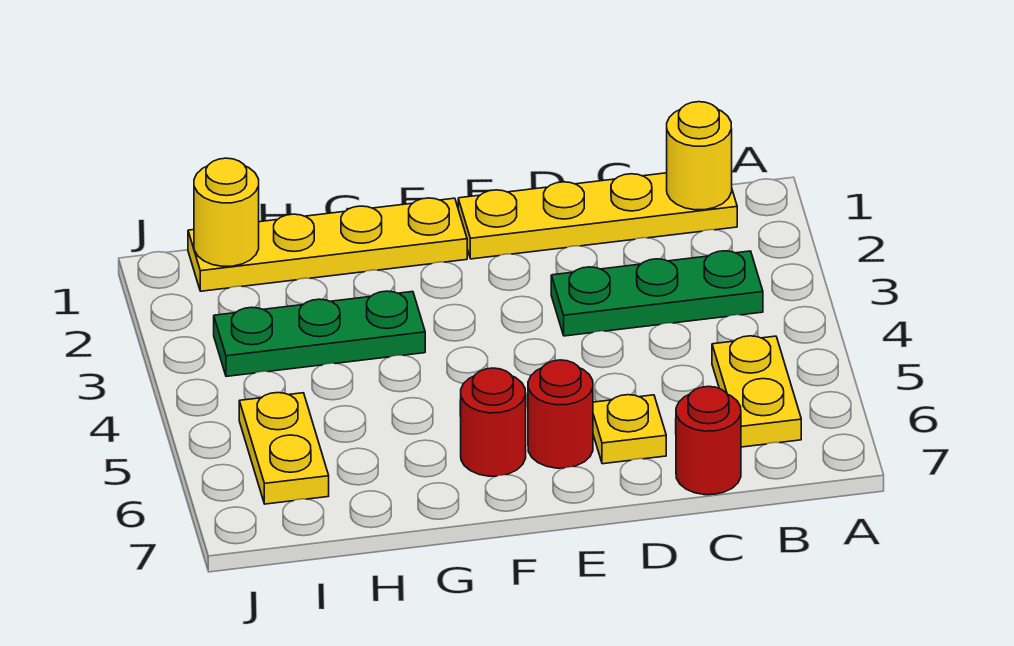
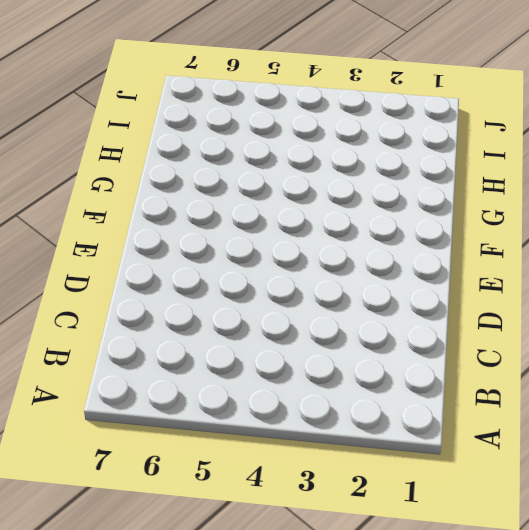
none -> yellow 1x4 plate [458,173,737,259]
none -> green 1x3 plate [551,251,763,336]
none -> yellow 1x2 plate [712,336,801,447]

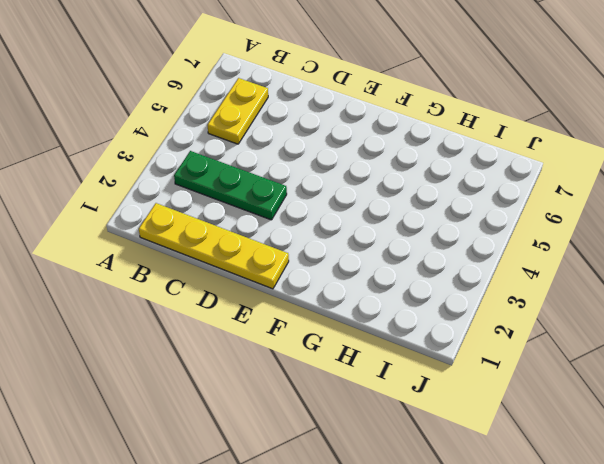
none -> red 1x1 round brick [676,386,741,495]
none -> yellow 1x1 plate [593,395,666,464]
none -> red 1x1 round brick [528,360,593,468]

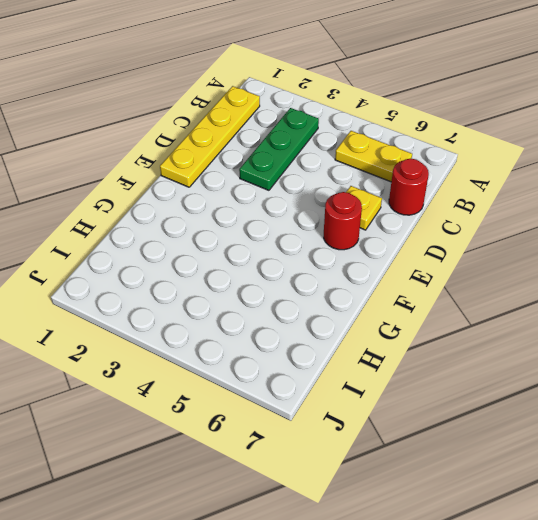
none -> yellow 1x4 plate [188,198,467,291]
none -> red 1x1 round brick [461,368,526,476]
none -> green 1x3 plate [214,291,425,376]

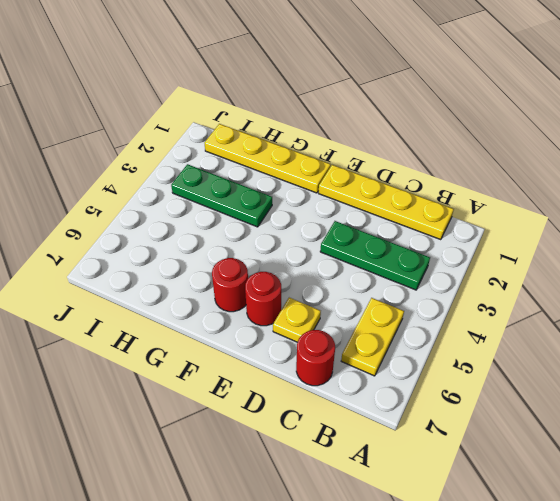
none -> yellow 1x2 plate [239,393,329,504]
none -> yellow 1x1 round brick [667,102,732,210]
none -> yellow 1x1 round brick [194,158,259,266]

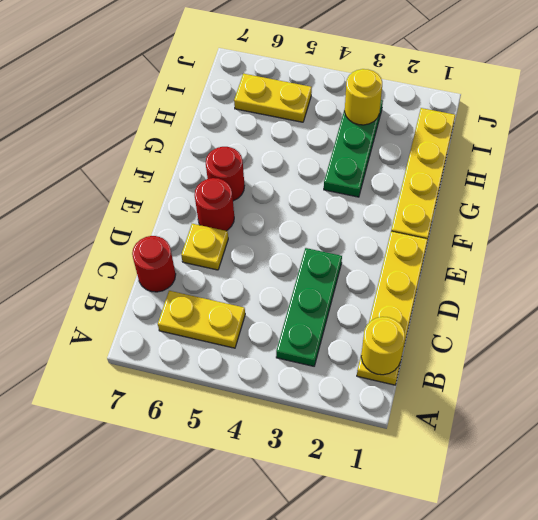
yellow 1x1 round brick [345,69,382,125] -> yellow 1x1 round brick moved to [194,158,259,266]

